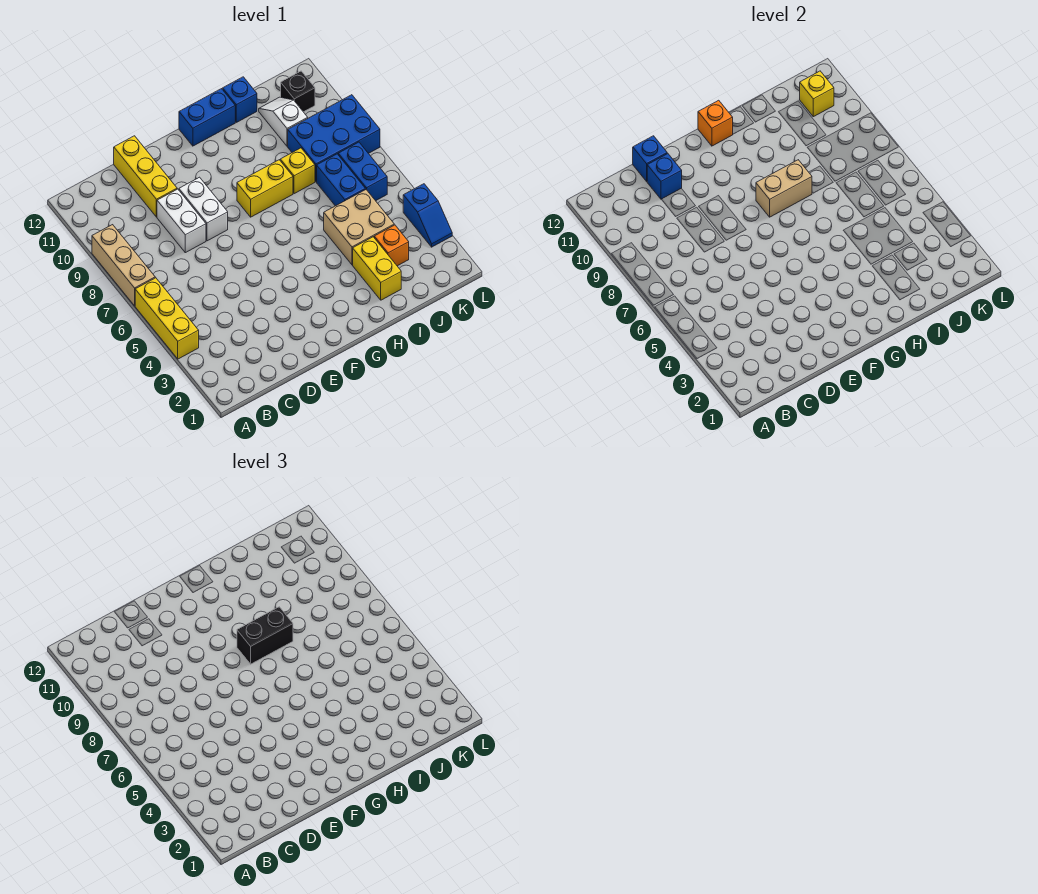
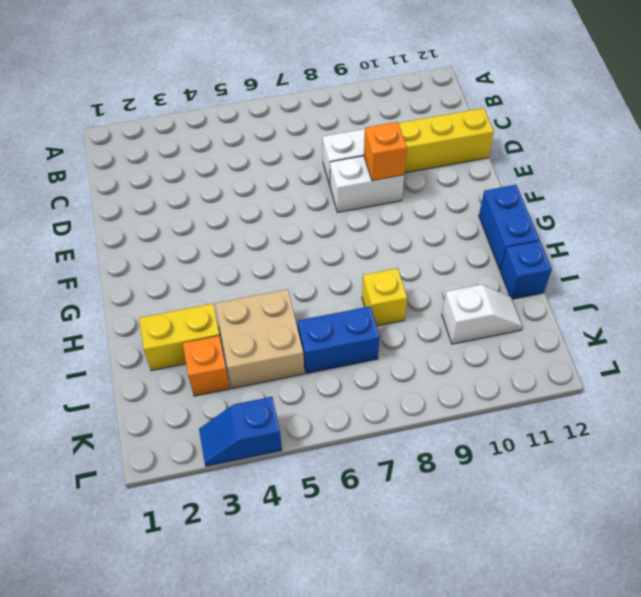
orange 1x1 brick [364,122,407,181] -> orange 1x1 brick moved to [698,100,733,146]
none -> yellow 1x3 brick [135,278,199,359]
none -> tan 1x3 brick [92,225,155,306]
none -> yellow 1x2 brick [237,160,293,217]

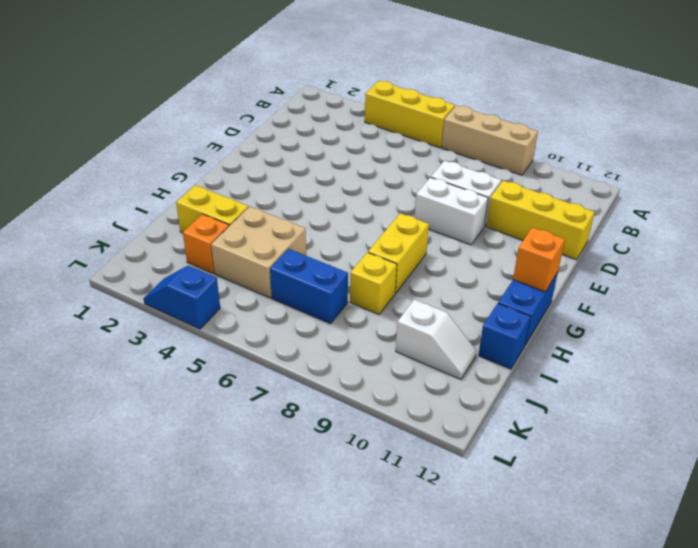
none -> blue 2x3 brick [288,95,380,182]
none -> blue 1x2 brick [338,142,387,201]
none -> black 1x1 brick [281,71,315,112]

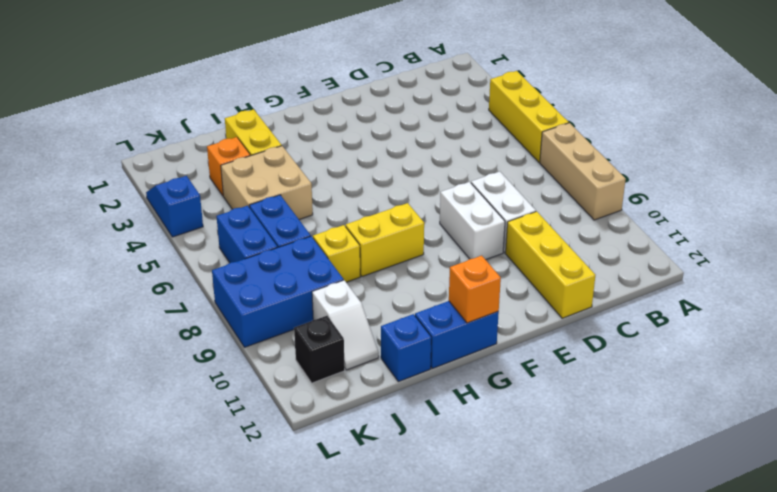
none -> blue 1x1 brick [647,154,682,199]
none -> blue 1x1 brick [633,136,667,181]
none -> tan 1x2 brick [756,160,812,217]

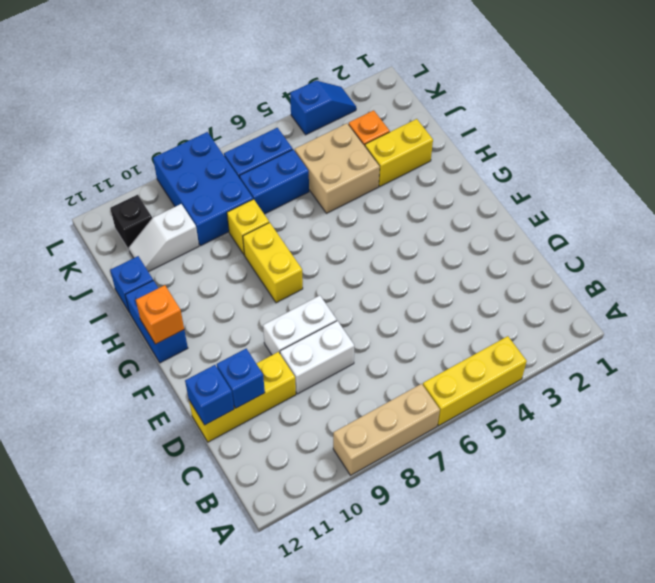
none -> tan 1x2 brick [756,160,812,217]
none -> yellow 1x1 brick [800,71,834,117]
none -> black 1x2 brick [237,607,293,664]

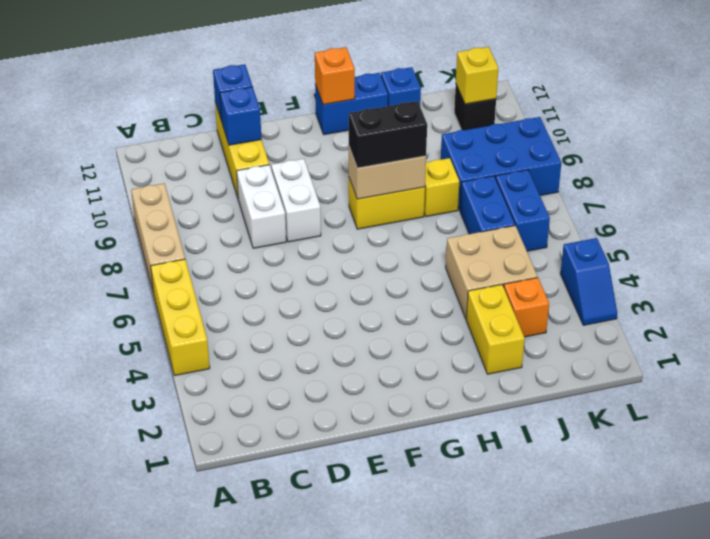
none -> white 1x2 slope [259,97,308,146]

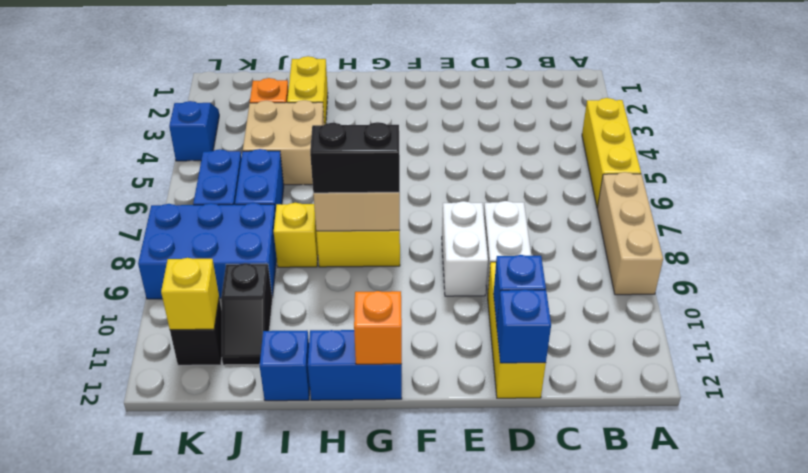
black 1x2 slope [221,263,272,365] -> white 1x2 slope [259,97,308,146]

